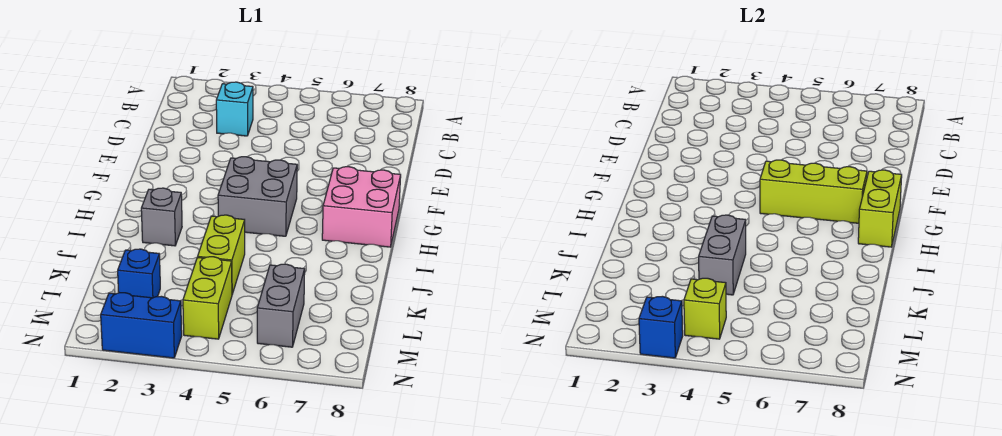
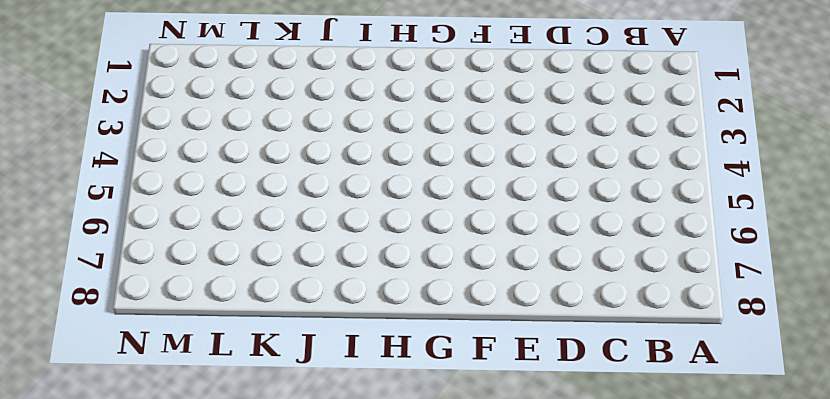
none -> cyan 1x1 brick [216,82,253,136]
none -> grey 2x2 brick [218,157,297,236]
none -> pink 2x2 brick [322,167,401,247]

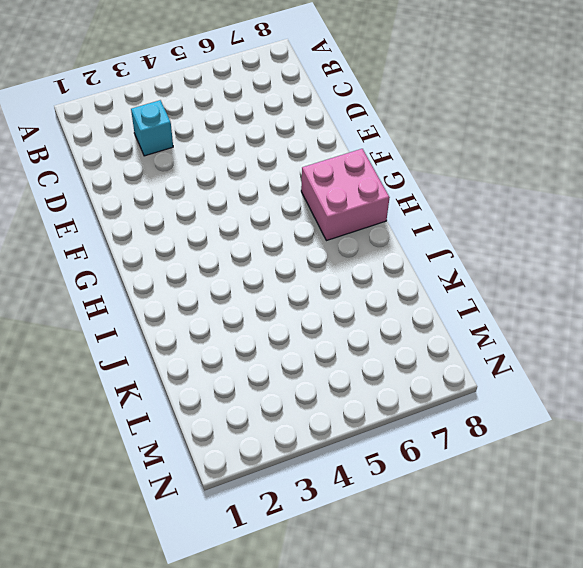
none -> grey 2x2 brick [218,157,297,236]
none -> grey 1x1 brick [141,188,182,246]
none -> lime 1x2 brick [198,215,245,294]

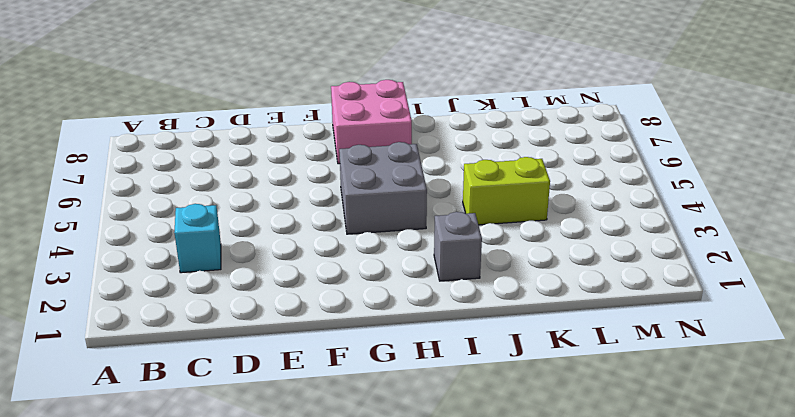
none -> blue 1x1 brick [118,249,160,298]
none -> lime 1x2 brick [183,257,232,339]
none -> grey 1x2 brick [257,264,305,347]

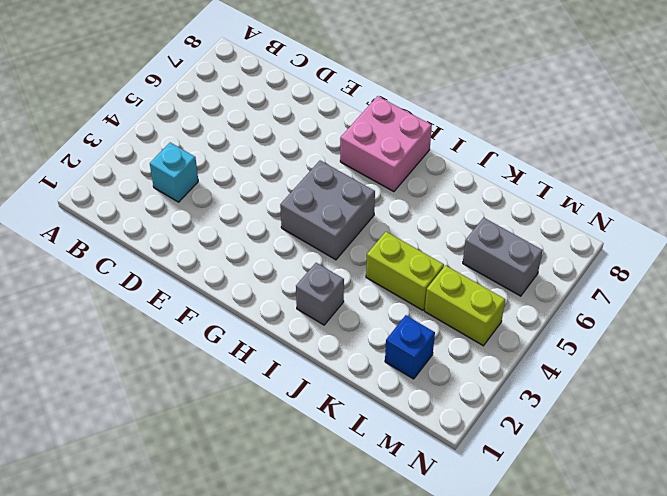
none -> blue 1x2 brick [101,293,182,358]
none -> lime 1x3 brick [760,160,867,223]
none -> lime 1x2 brick [858,170,902,247]

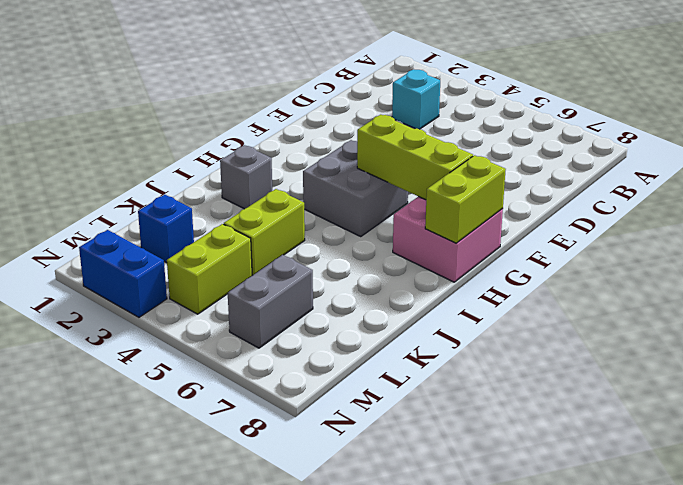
none -> grey 1x2 brick [699,215,746,295]
none -> lime 1x1 brick [684,278,726,339]
none -> blue 1x1 brick [639,296,683,358]

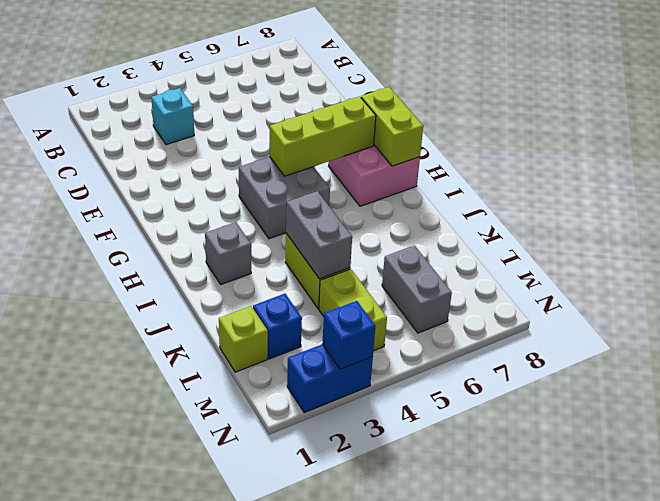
lime 1x1 brick [219,306,268,372] -> lime 1x1 brick moved to [684,278,726,339]

